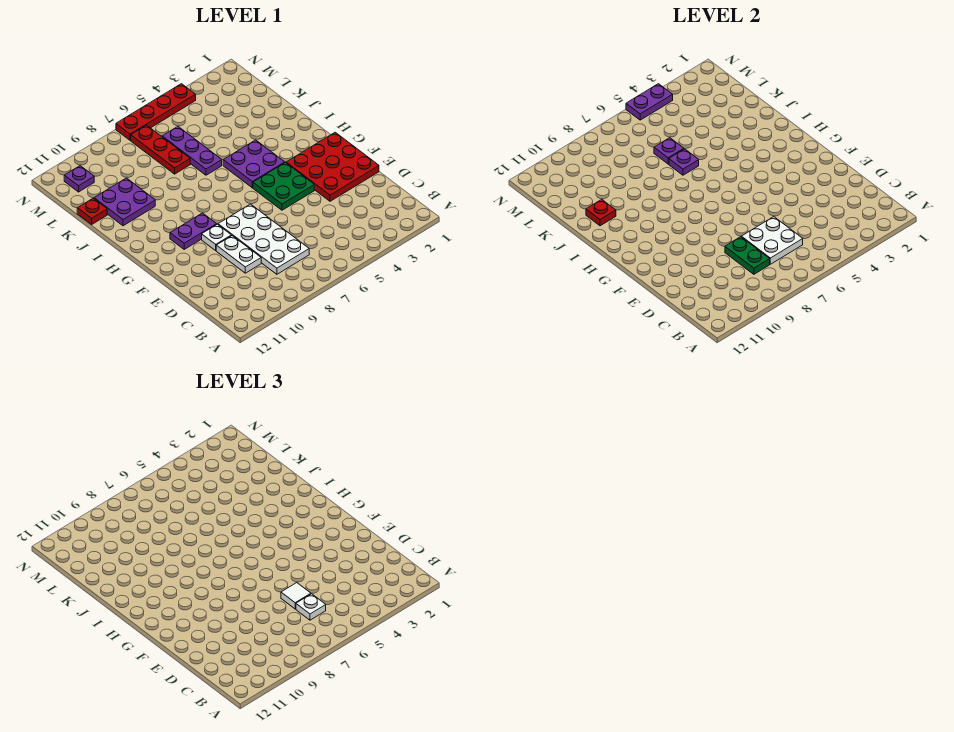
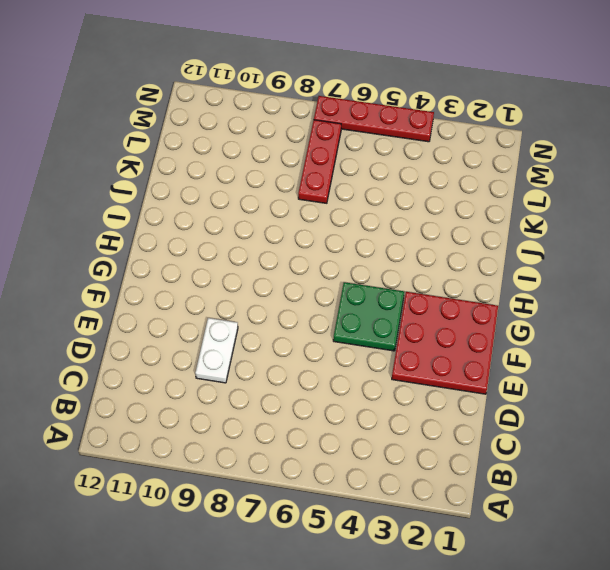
none -> white 2x4 plate [218,204,309,274]
none -> white 1x1 plate [202,224,231,250]
none -> purple 1x2 plate [170,213,217,249]

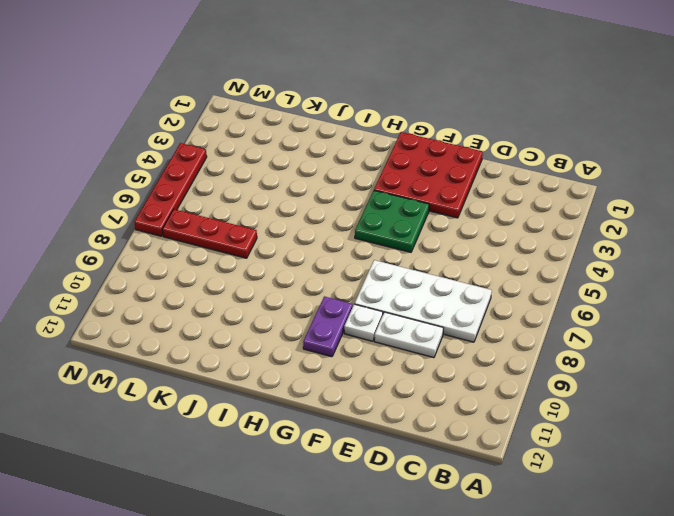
none -> purple 2x2 plate [223,140,285,188]
none -> purple 1x3 plate [162,127,222,175]
none -> purple 2x2 plate [94,178,155,226]

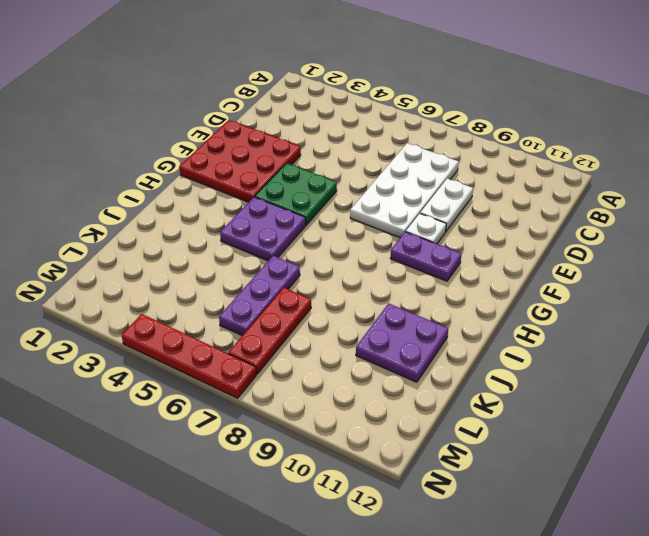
none -> red 1x1 plate [77,198,107,224]
none -> purple 1x1 plate [64,166,94,192]
none -> white 2x2 plate [741,217,803,264]

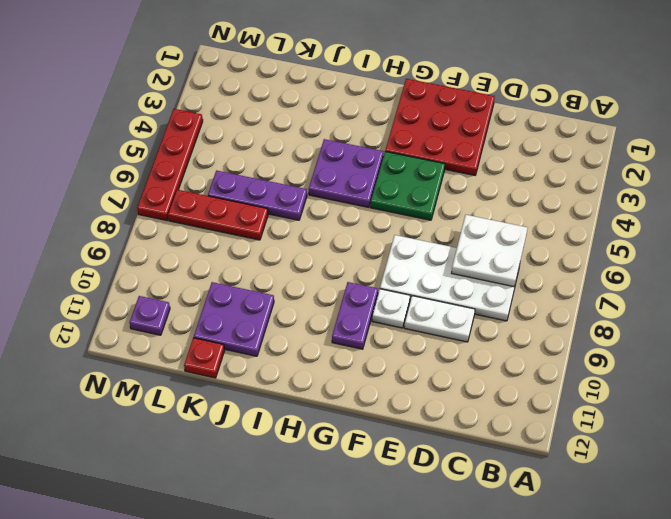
none -> green 1x2 plate [725,237,770,274]
none -> purple 1x1 plate [669,149,699,175]
none -> red 1x1 plate [586,199,616,226]

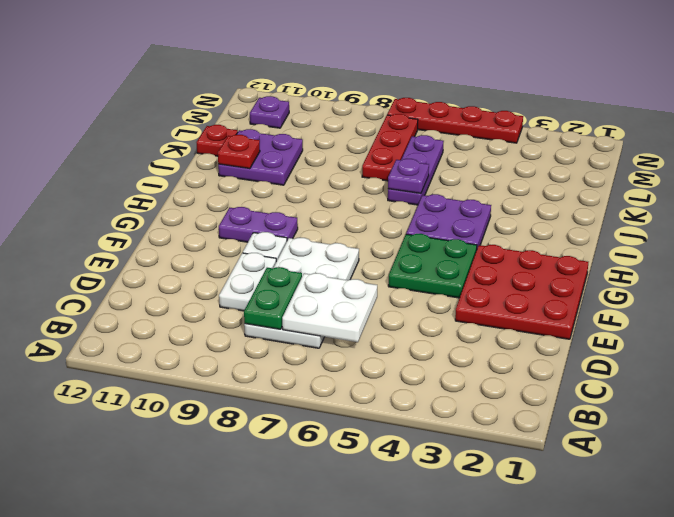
none -> purple 1x1 plate [654,138,684,164]
none -> purple 1x2 plate [626,84,673,120]
none -> white 1x1 plate [296,594,326,620]

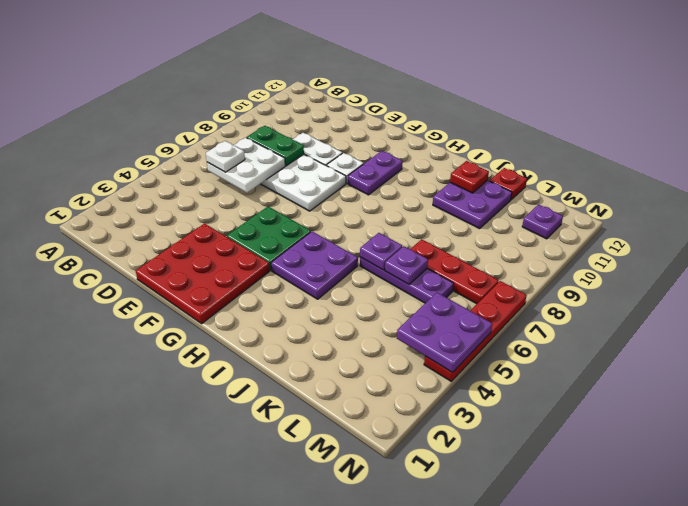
purple 2x2 plate [397,293,492,373] -> purple 1x2 plate [626,84,673,120]
none -> white 1x1 tile [281,583,311,609]

